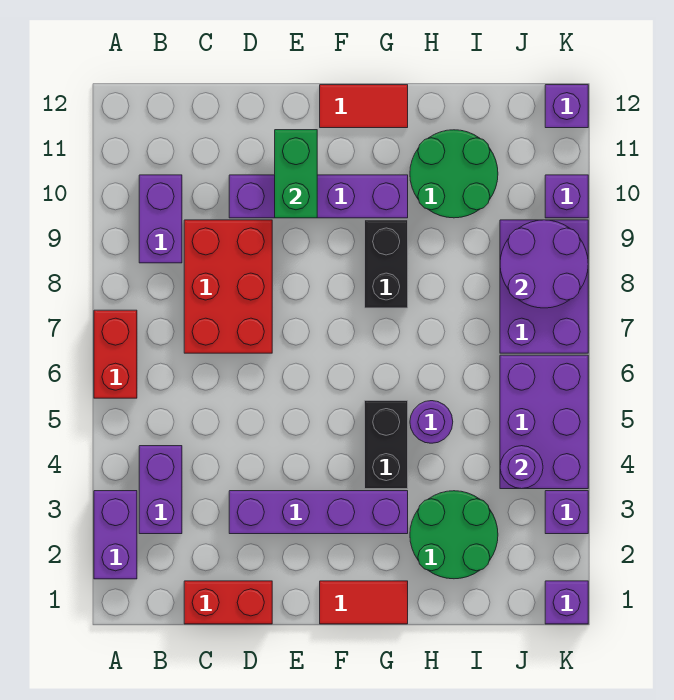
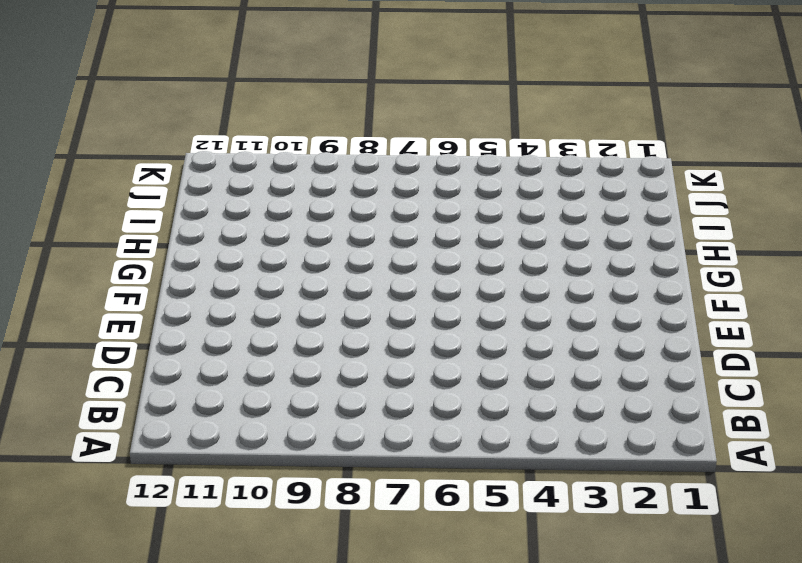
none -> purple 1x2 brick [94,491,137,579]
none -> red 1x2 brick [94,310,137,398]
none -> purple 1x2 brick [139,446,182,534]

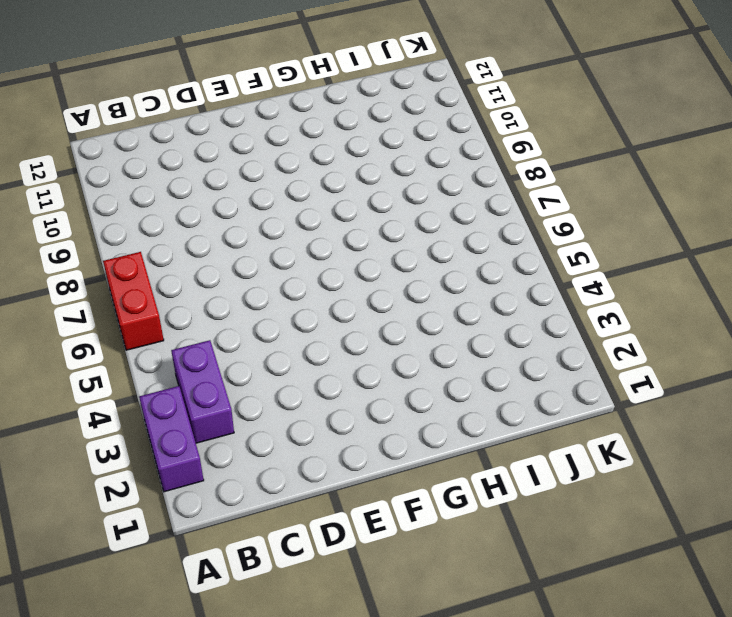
none -> purple 1x2 brick [139,175,182,263]
none -> red 1x2 brick [184,581,272,624]
none -> red 2x3 brick [184,220,272,353]

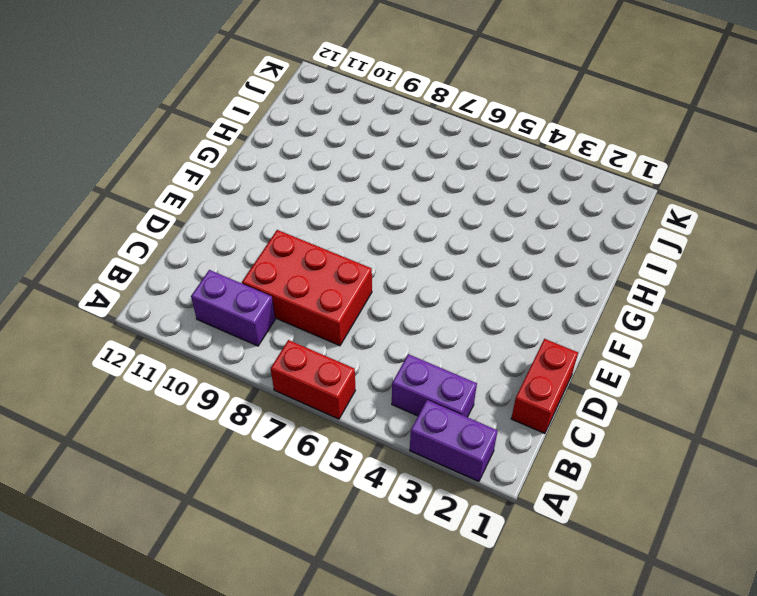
none -> purple 1x4 brick [229,491,408,534]
none -> purple 1x4 brick [229,175,408,218]
none -> red 1x2 tile [320,581,408,624]

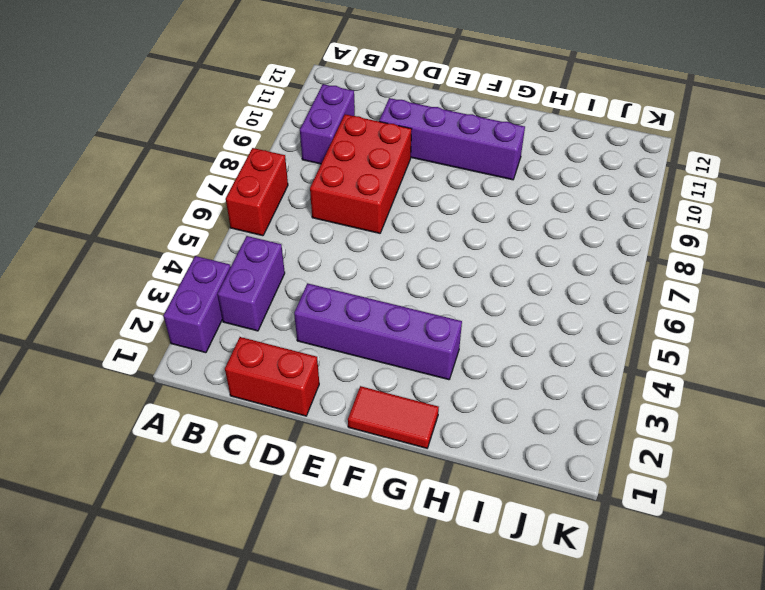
none -> red 1x2 tile [320,85,408,128]
none -> black 1x2 brick [365,401,408,489]
none -> black 1x2 brick [365,220,408,308]

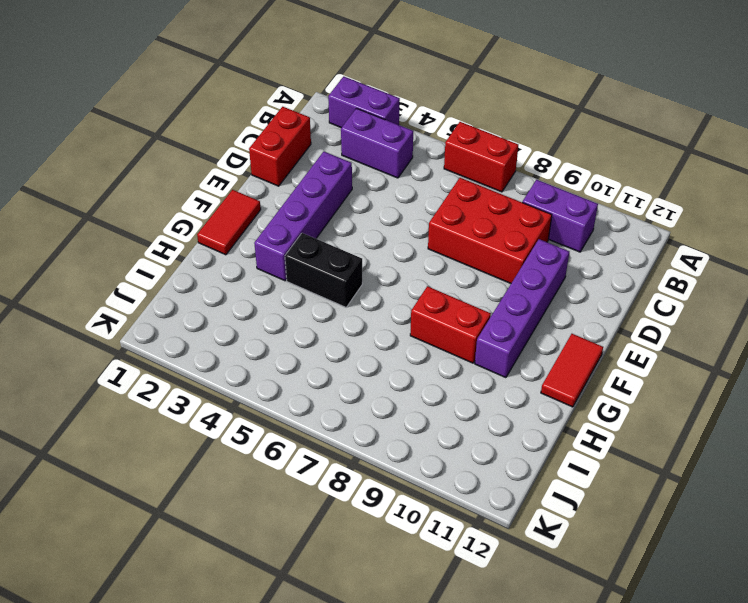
red 1x2 brick [410,286,491,363] -> black 1x2 brick [365,220,408,308]
none -> green 2x2 round brick [410,491,498,579]
none -> purple 1x1 round brick [410,401,453,443]
none -> green 2x2 round brick [410,130,498,218]

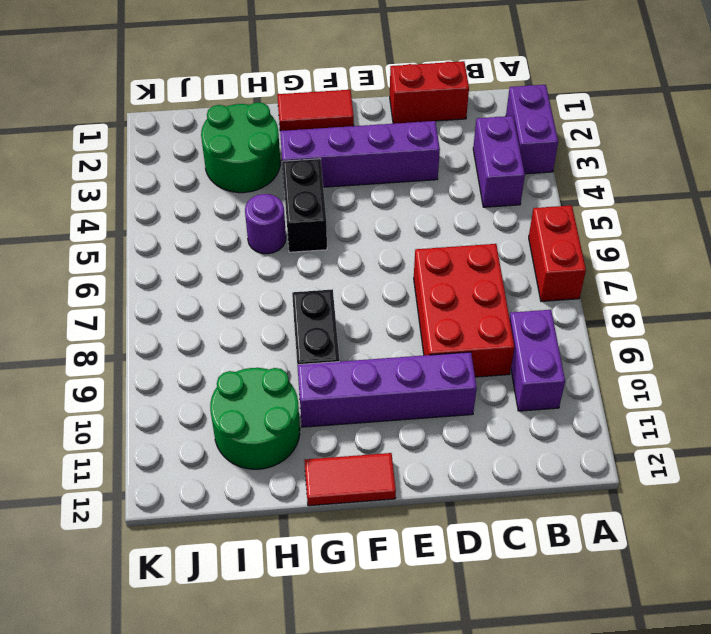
none -> purple 2x3 brick [500,355,588,489]
none -> purple 2x3 brick [500,220,588,353]
none -> purple 1x1 brick [545,581,588,624]

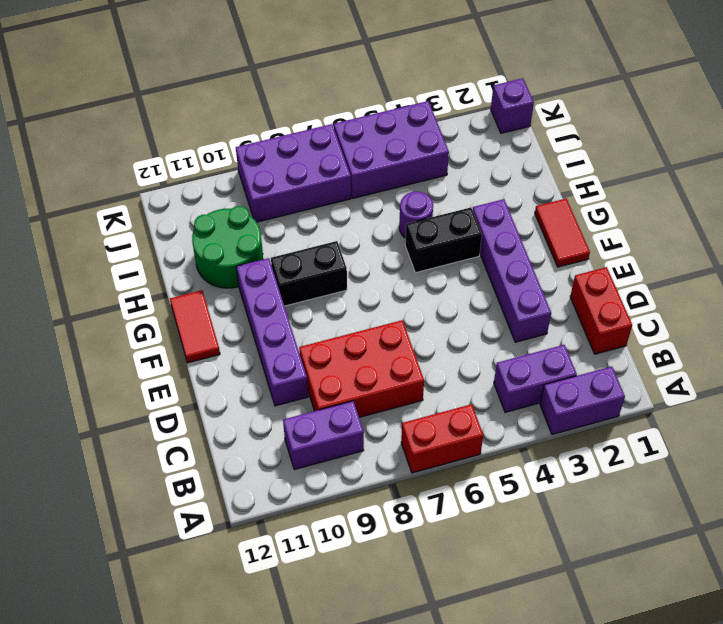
none -> green 2x2 round brick [410,491,498,579]
none -> purple 1x1 brick [545,491,588,534]
none -> purple 1x1 brick [545,175,588,218]

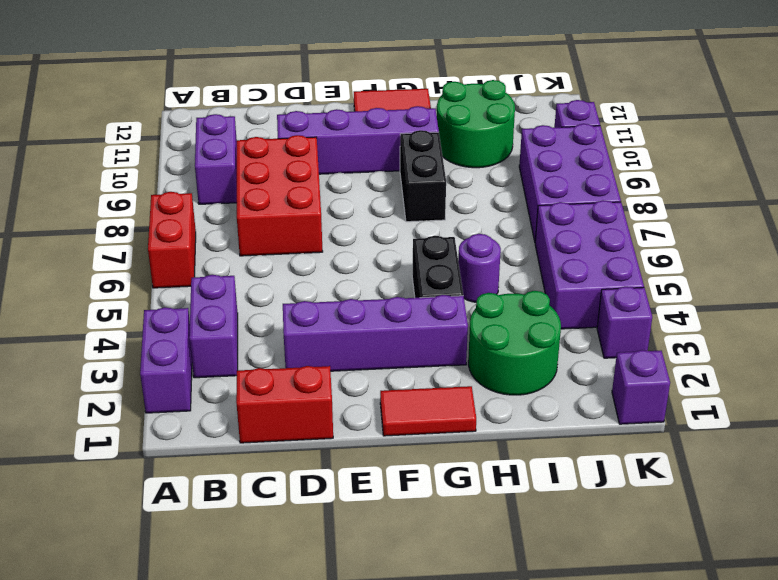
none -> purple 1x1 brick [545,85,588,128]
none -> green 1x2 brick [275,130,317,218]
none -> purple 1x1 round brick [500,446,543,489]

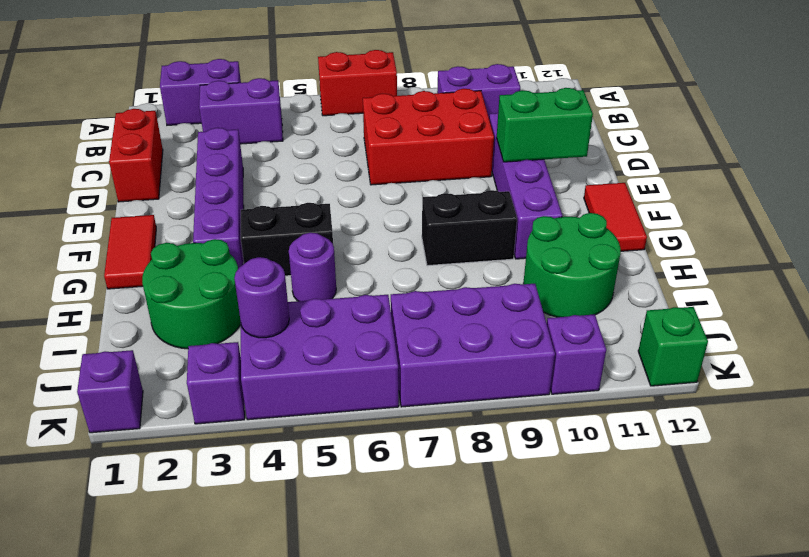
green 1x1 brick [638,307,708,386] -> purple 1x1 brick [545,85,588,128]
none -> purple 2x2 round brick [500,220,588,308]

